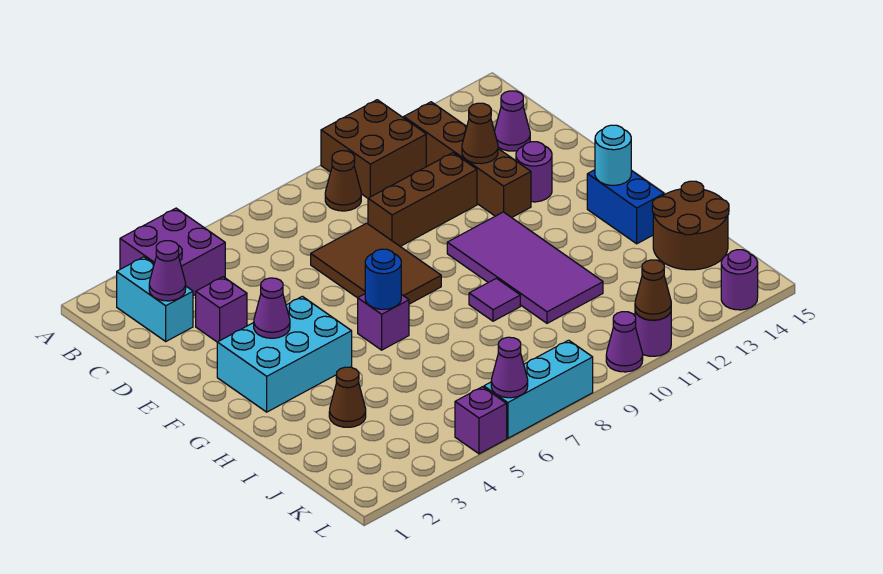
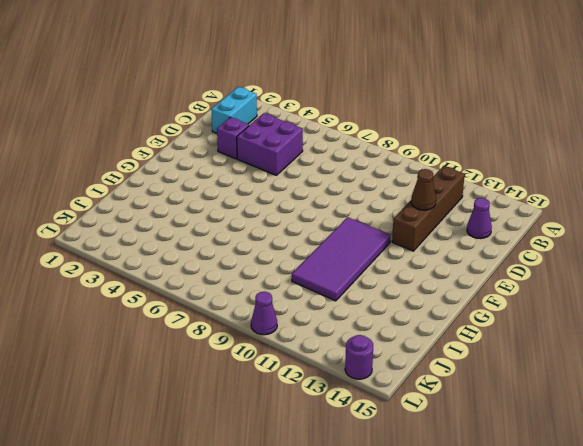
purple 2x2 brick [237,113,303,175] -> purple 2x2 brick moved to [120,208,225,296]
none -> brown 2x2 brick [321,100,426,198]
none -> brown 1x1 cone [325,151,361,211]
none -> brown 2x3 tile [311,223,441,304]

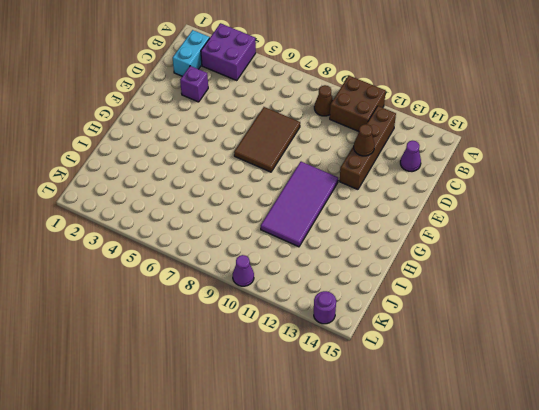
none -> brown 1x3 brick [368,153,477,247]
none -> purple 1x1 round brick [516,142,552,202]
none -> cyan 2x3 brick [217,296,352,412]

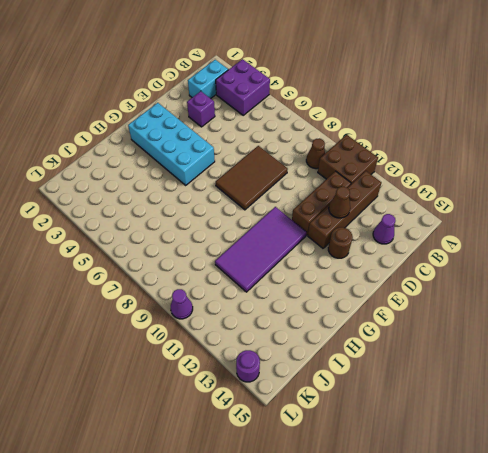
brown 1x3 brick [292,171,351,235] -> brown 1x3 brick turned to [368,153,477,247]
brown 1x1 round brick [328,227,353,258] -> purple 1x1 round brick [516,142,552,202]
cyan 2x4 brick [128,103,215,185] -> cyan 2x3 brick [217,296,352,412]
none -> purple 1x1 brick [358,294,409,350]
none -> blue 1x2 brick [587,170,664,244]
none -> purple 1x1 tile [469,278,520,321]

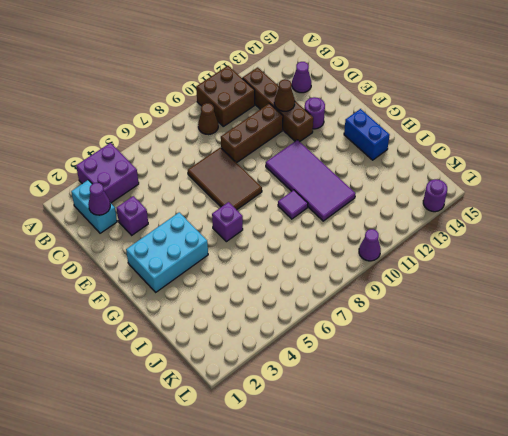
none -> brown 1x1 cone [329,367,366,427]
none -> brown 2x2 round brick [652,181,729,270]
none -> purple 1x1 brick [455,387,507,454]

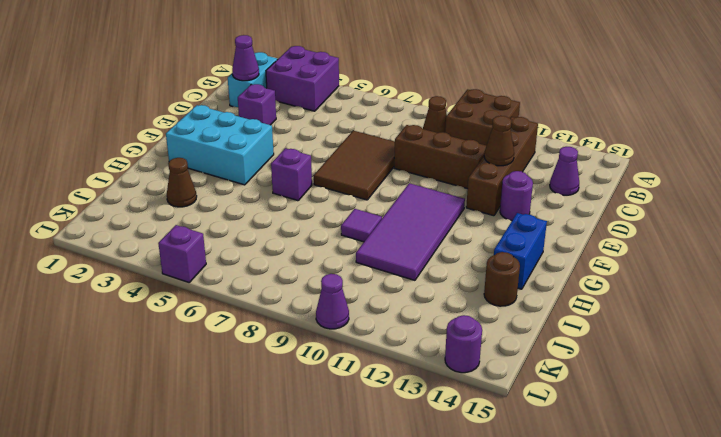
brown 1x1 round brick [484,252,520,306] -> brown 2x2 round brick [652,181,729,270]
none -> cyan 1x3 brick [484,340,593,438]
none -> purple 1x1 round brick [635,311,671,356]
none -> purple 1x1 cone [254,278,290,338]

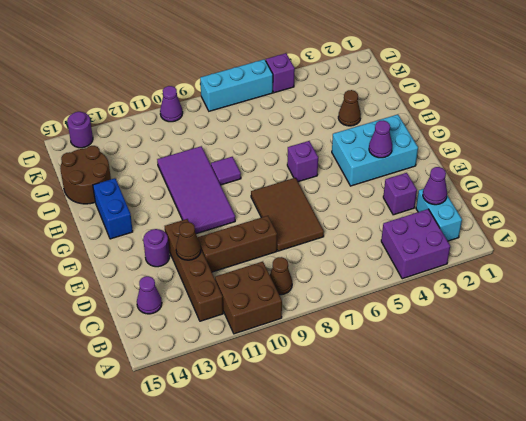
none -> purple 1x1 round brick [635,311,671,356]
none -> blue 1x1 round brick [365,249,401,309]
none -> cyan 1x1 round brick [595,125,631,185]

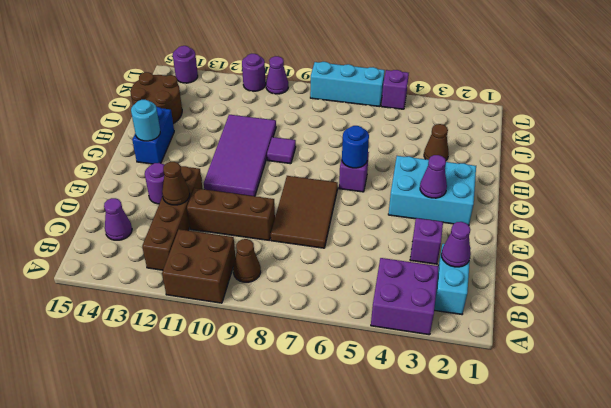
none -> purple 1x1 cone [491,337,528,398]
none -> brown 1x1 cone [635,260,671,320]

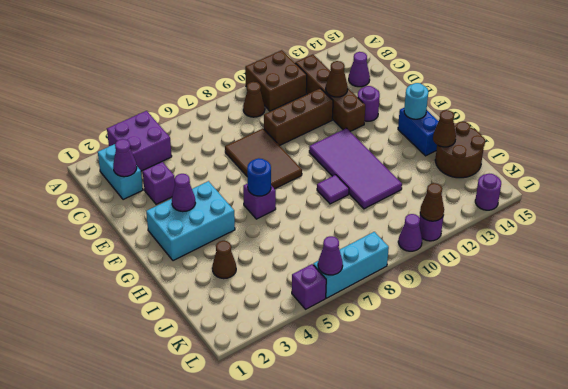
brown 1x1 cone [433,110,456,147] -> none

